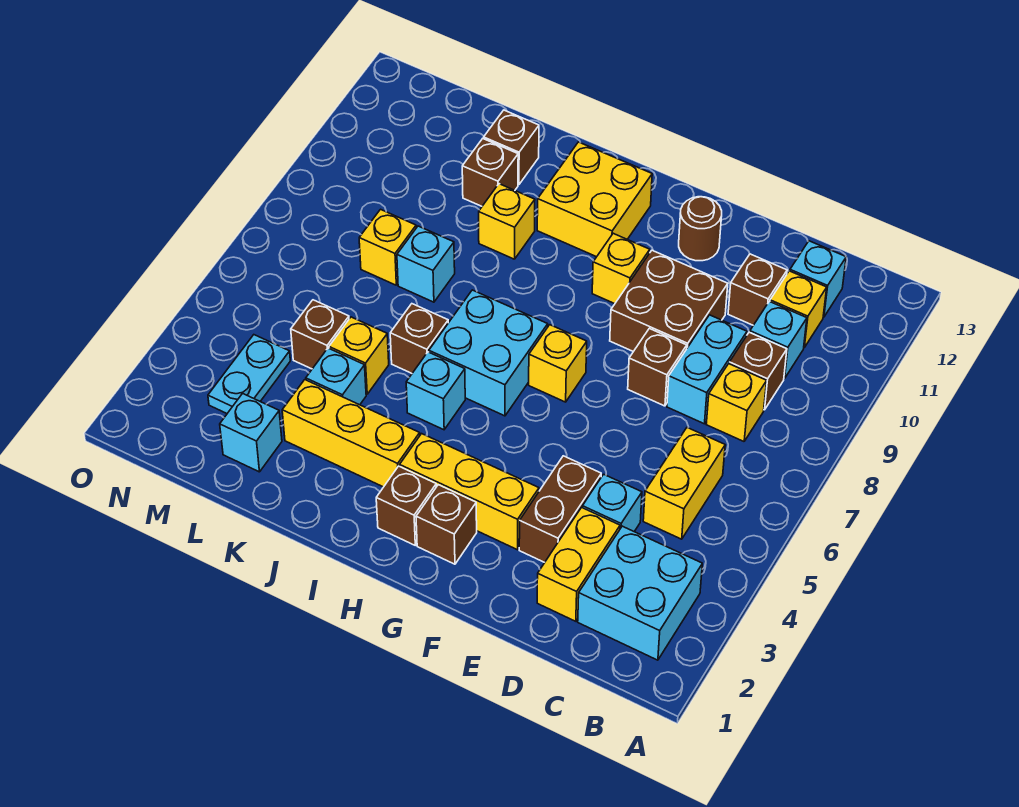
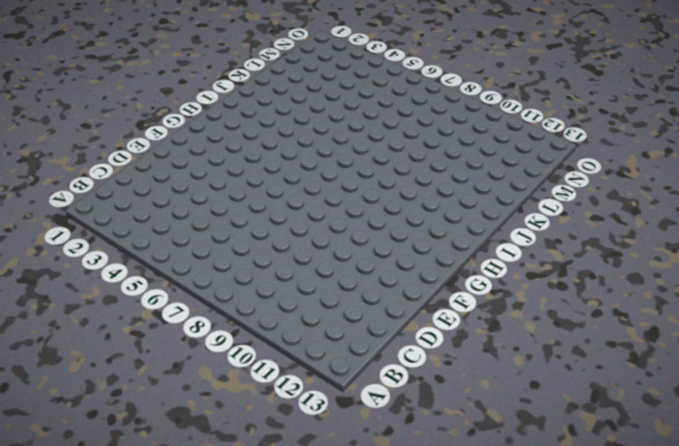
none -> cyan 2x2 brick [578,526,702,660]
none -> yellow 1x2 brick [643,428,725,539]
none -> yellow 1x1 brick [706,364,767,441]
none -> brown 1x1 brick [729,332,787,410]

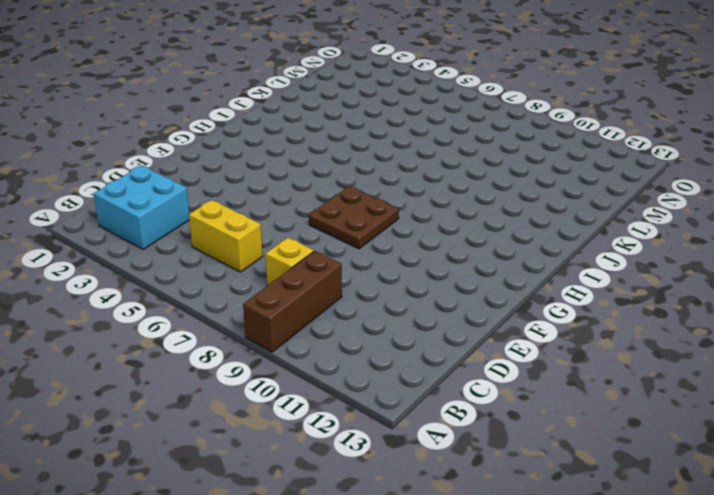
brown 1x3 brick [243,251,342,352] -> brown 1x1 brick [729,332,787,410]
brown 2x2 plate [309,187,399,249] -> yellow 1x1 brick [529,325,587,402]
none -> cyan 1x1 brick [750,301,807,379]
none -> yellow 1x1 brick [770,271,827,347]
none -> cyan 1x1 brick [790,241,846,317]
none -> yellow 1x2 brick [537,508,620,621]

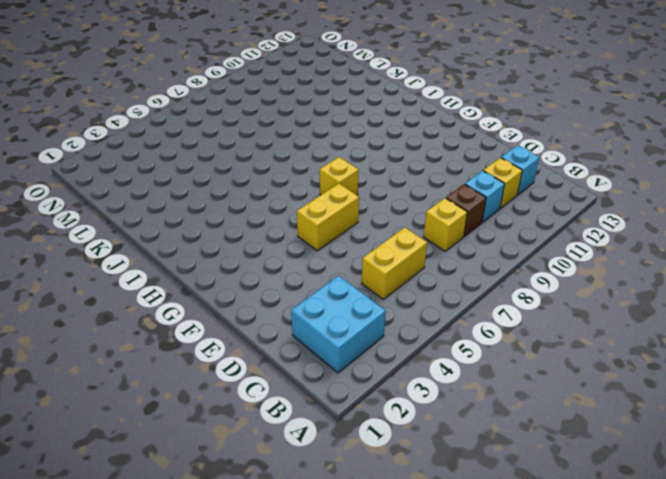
yellow 1x2 brick [297,184,359,251] -> yellow 1x2 brick moved to [537,508,620,621]
none -> cyan 1x1 brick [582,474,642,531]
none -> cyan 1x2 brick [667,315,747,424]
none -> brown 1x1 brick [728,254,787,325]
none -> brown 1x2 brick [519,456,601,562]

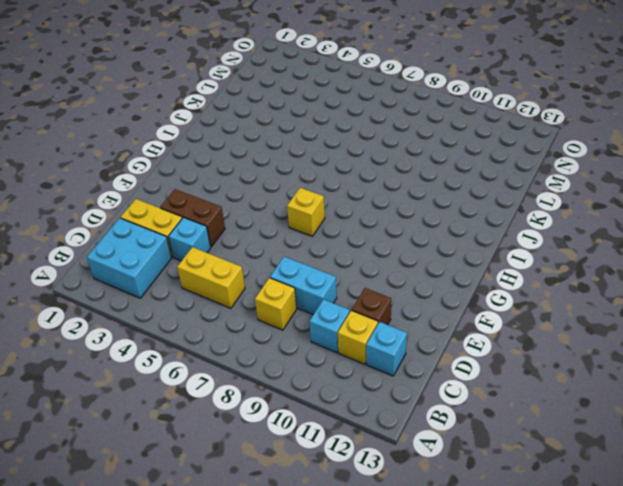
none -> brown 1x1 brick [729,332,787,410]
none -> brown 1x1 brick [628,328,687,406]
none -> brown 2x2 brick [610,250,728,352]
none -> yellow 1x3 brick [400,434,539,550]

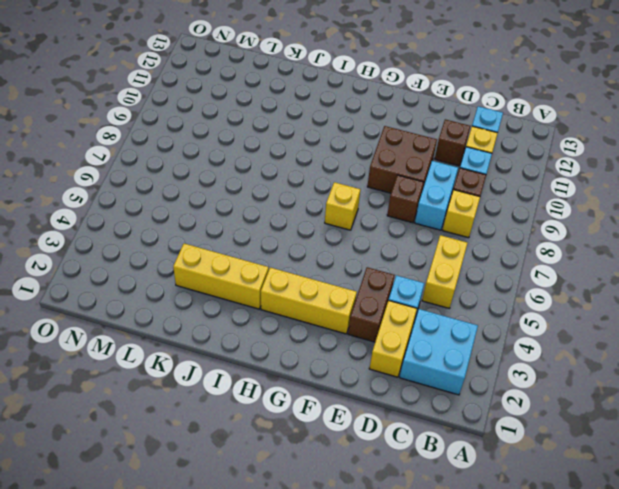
none -> brown 1x1 round brick [679,197,722,261]
none -> brown 1x1 brick [416,485,477,564]
none -> yellow 1x1 brick [592,233,650,304]
none -> brown 1x1 brick [376,466,436,545]

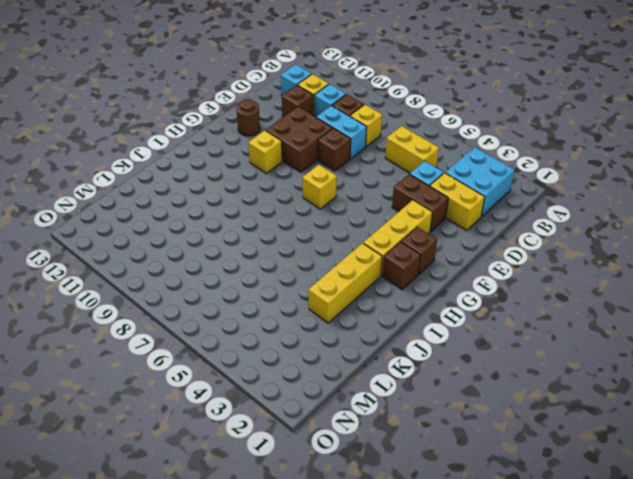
none -> cyan 2x2 brick [429,290,548,416]
none -> yellow 2x2 brick [537,142,652,257]
none -> cyan 1x1 brick [406,352,465,430]
none -> brown 1x1 brick [390,304,448,373]

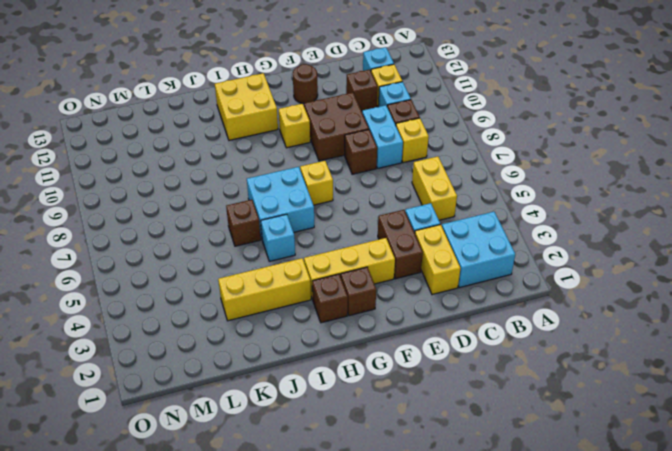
none -> yellow 1x1 brick [479,184,535,259]
none -> cyan 1x1 brick [306,348,366,405]
none -> yellow 1x1 brick [329,317,389,394]
none -> cyan 1x1 brick [397,226,455,302]

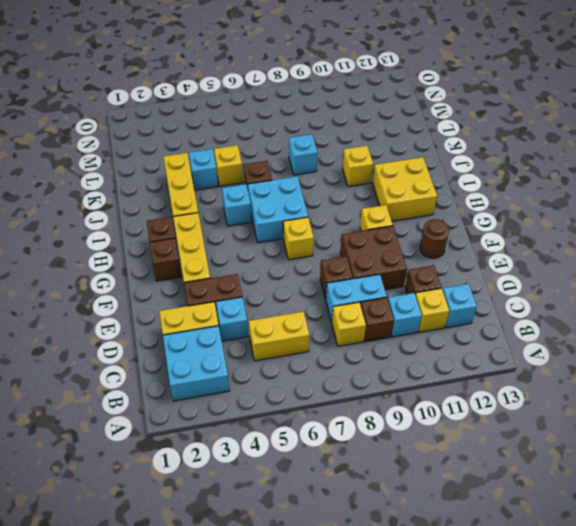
none -> brown 1x1 brick [462,139,518,206]
none -> brown 1x1 brick [484,110,539,185]
none -> cyan 1x1 brick [220,393,282,472]
none -> brown 1x1 brick [291,300,349,369]

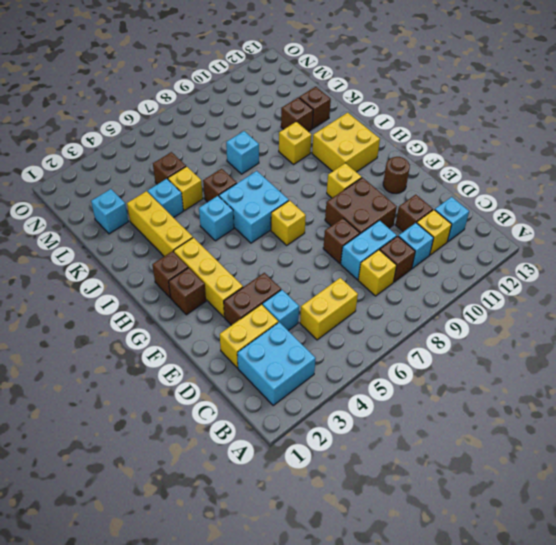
none -> yellow 1x1 brick [359,209,416,285]
none -> cyan 1x2 plate [208,335,290,413]

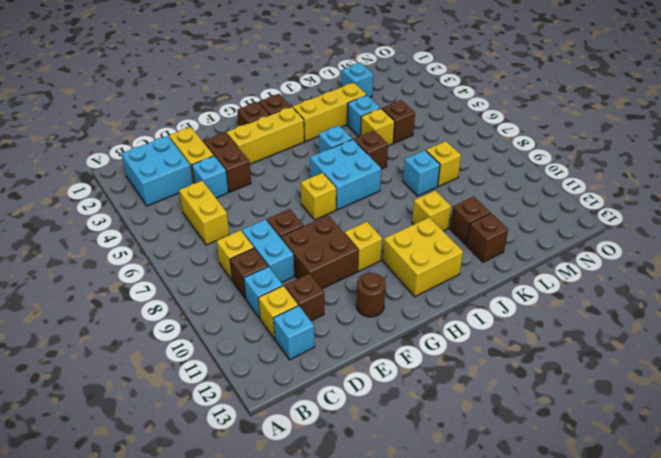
none -> cyan 1x2 plate [208,335,290,413]

